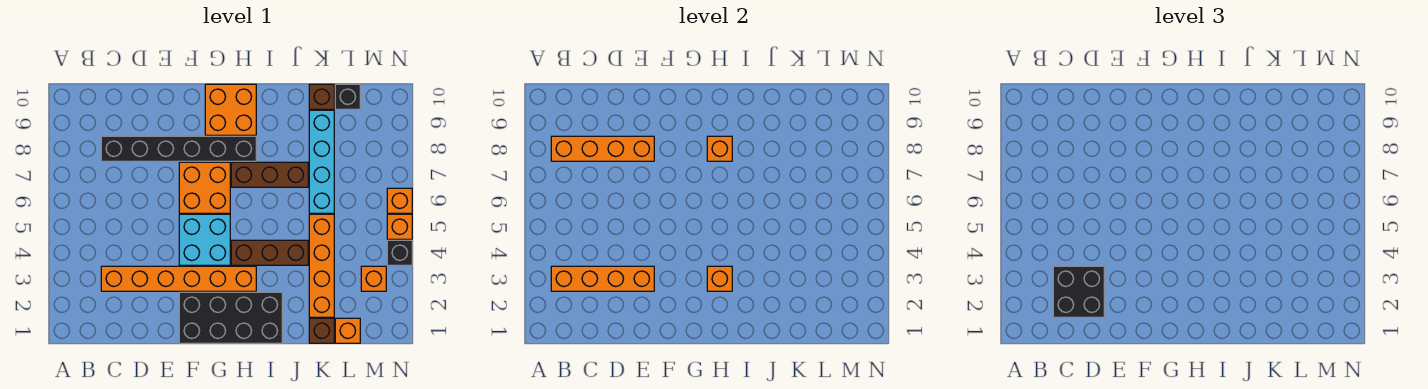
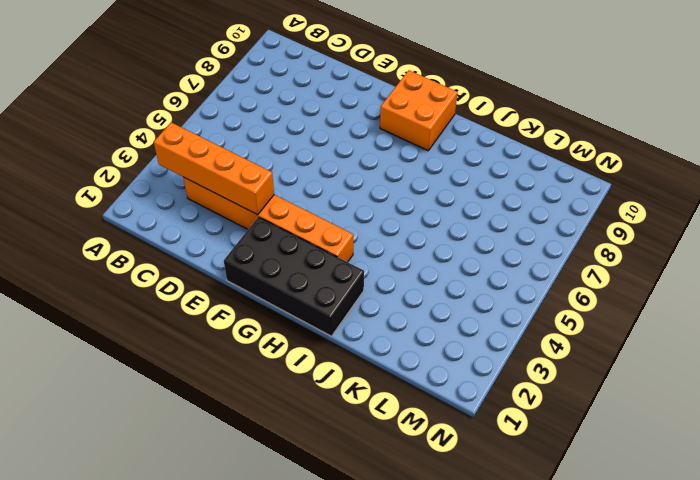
none -> black 1x6 brick [101,136,256,161]
none -> cyan 2x2 brick [179,214,230,265]
none -> orange 2x2 brick [179,162,230,213]

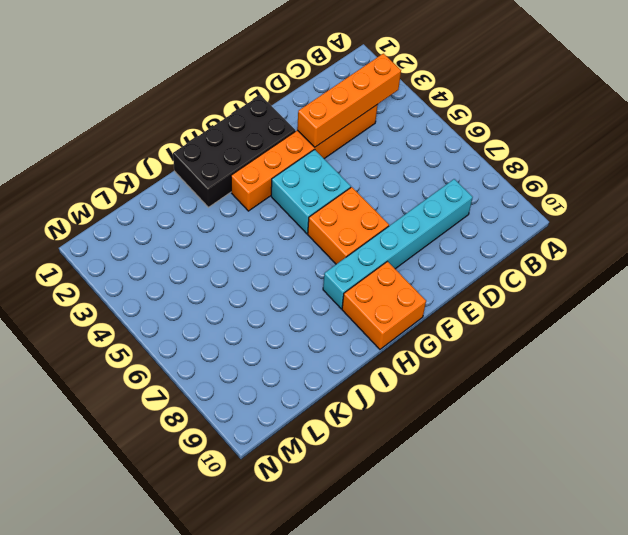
cyan 1x6 brick [323,179,473,309] -> black 1x6 brick [101,136,256,161]
none -> brown 1x3 brick [231,240,308,265]
none -> brown 1x3 brick [231,162,308,187]
none -> brown 1x1 brick [309,318,334,343]

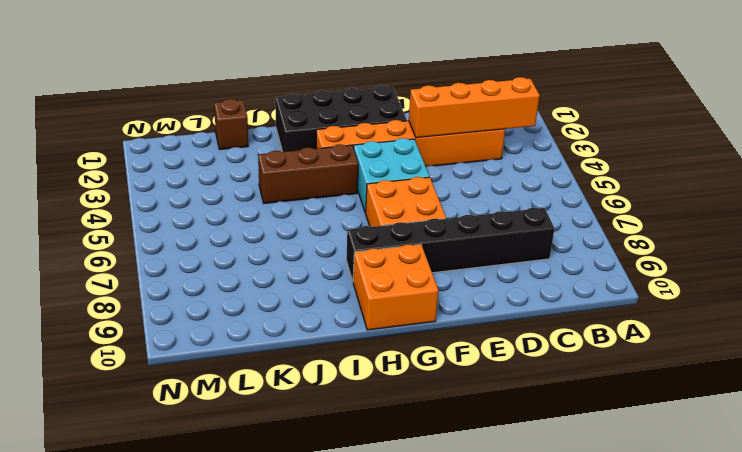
none -> brown 1x3 brick [231,162,308,187]
none -> orange 1x4 brick [309,214,334,317]
none -> cyan 1x4 brick [309,110,334,213]

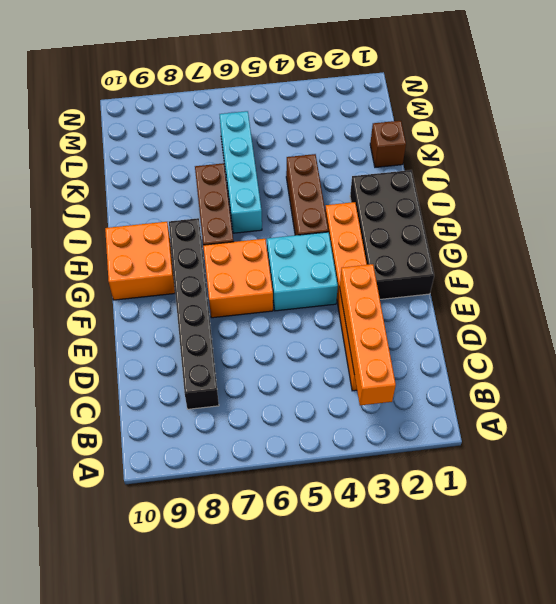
cyan 1x4 brick [220,111,262,233] -> cyan 1x4 brick turned to [309,110,334,213]
none -> orange 1x4 brick [309,214,334,317]
none -> brown 1x1 brick [309,84,334,109]
none -> orange 1x1 brick [335,318,360,343]

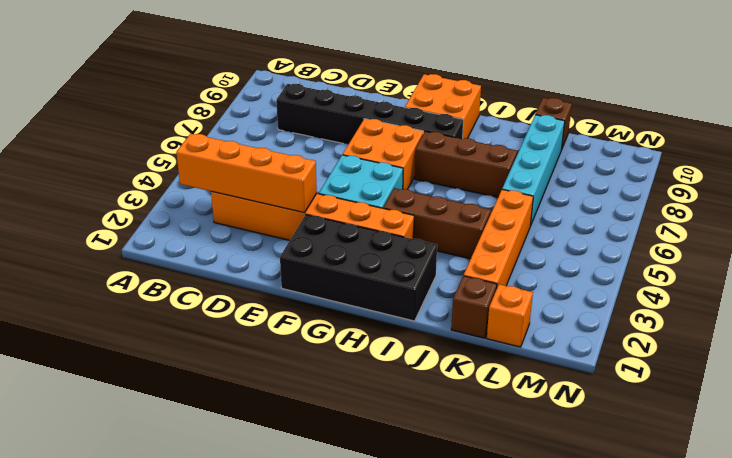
none -> black 1x1 brick [335,84,360,109]
none -> orange 1x1 brick [361,266,386,291]
none -> black 1x1 brick [387,240,412,265]

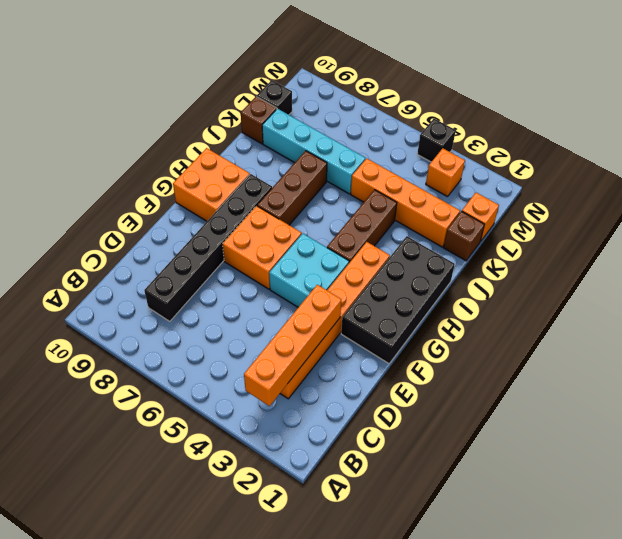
none -> orange 1x1 brick [387,214,412,239]
none -> orange 1x1 brick [387,188,412,213]
none -> orange 1x4 brick [551,136,654,161]

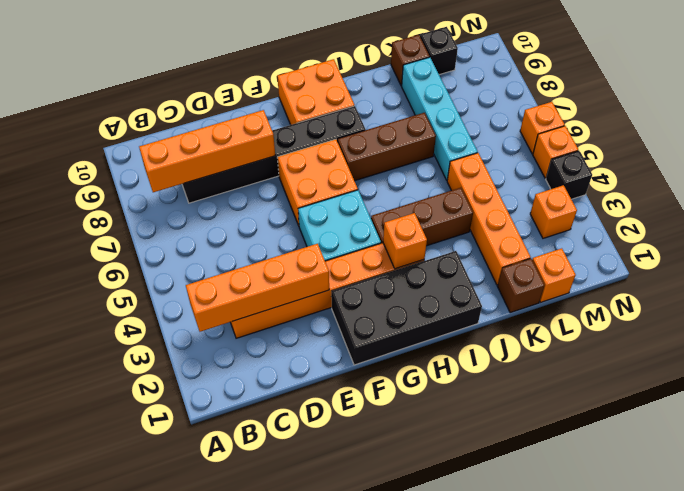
none -> orange 1x1 brick [707,136,732,161]
none -> black 2x2 brick [1053,266,1104,317]

